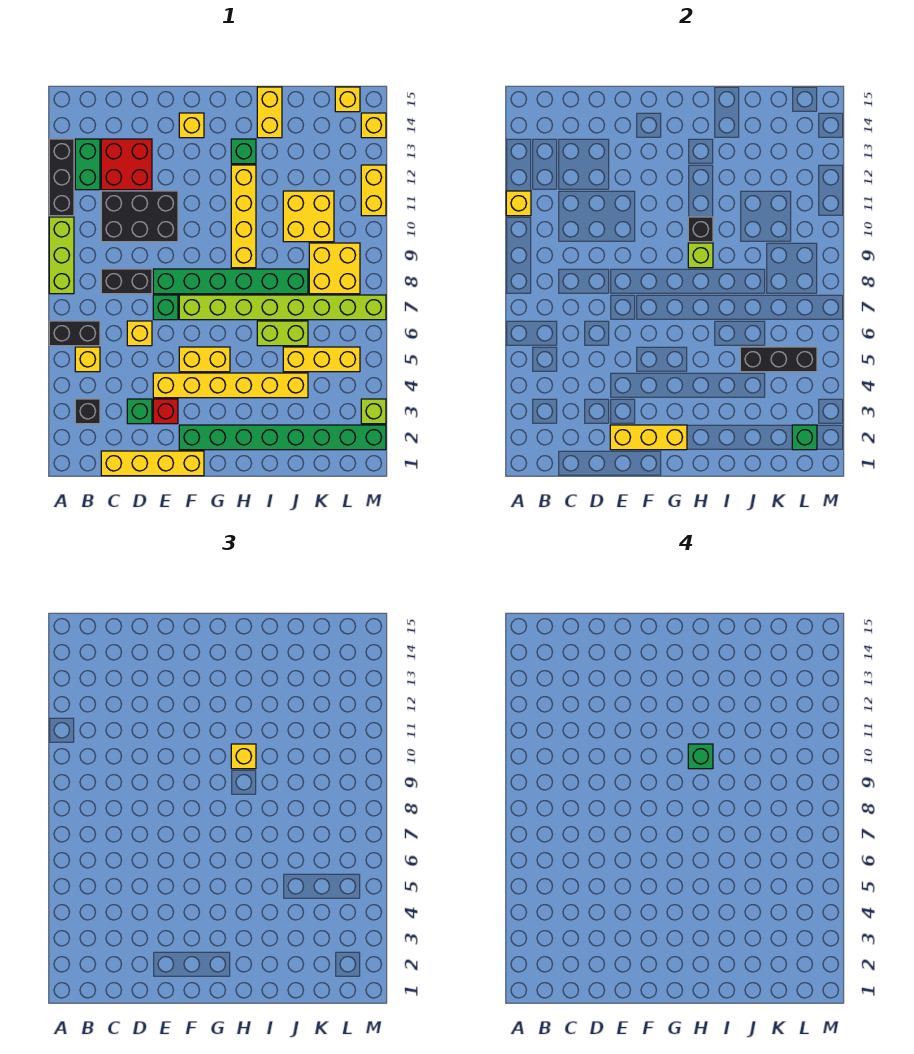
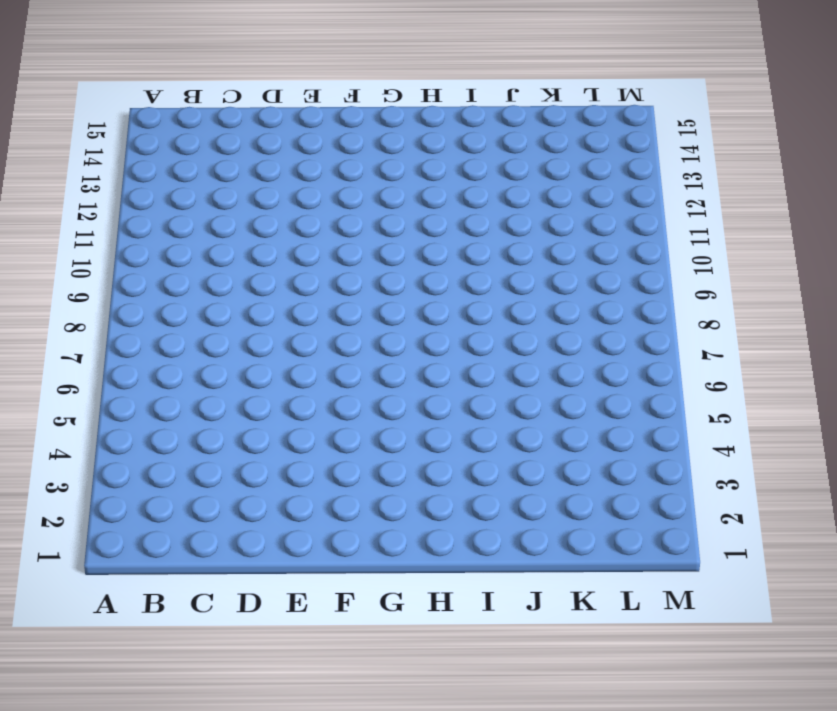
none -> black 1x2 brick [49,321,100,346]
none -> lime 1x3 brick [49,217,74,294]
none -> black 1x3 brick [49,139,74,216]
none -> black 1x1 brick [75,399,100,424]

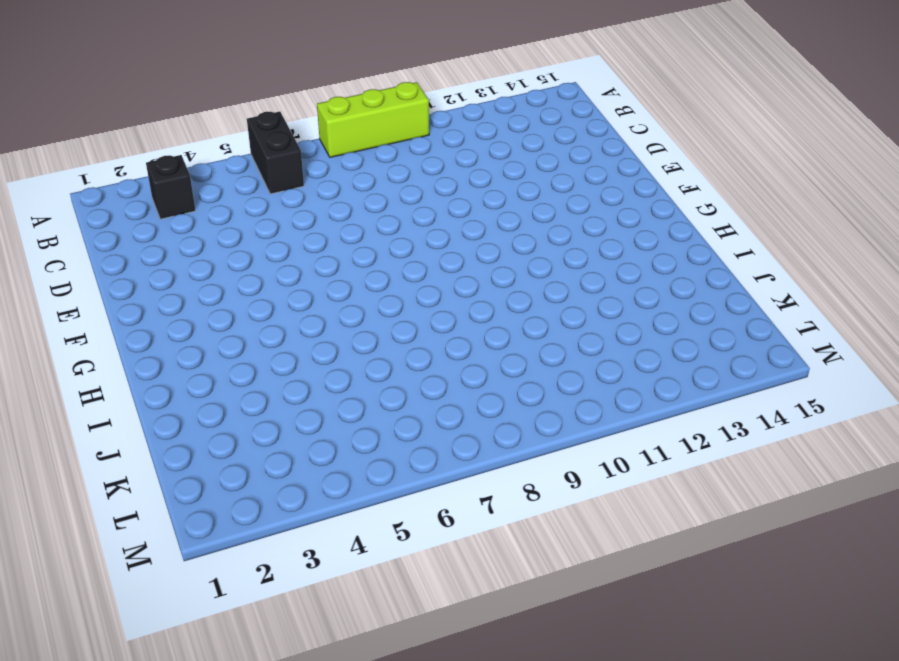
none -> black 1x3 brick [49,139,74,216]
none -> yellow 1x1 brick [75,347,100,372]
none -> green 1x2 brick [75,139,100,190]
none -> yellow 1x4 brick [101,451,204,476]

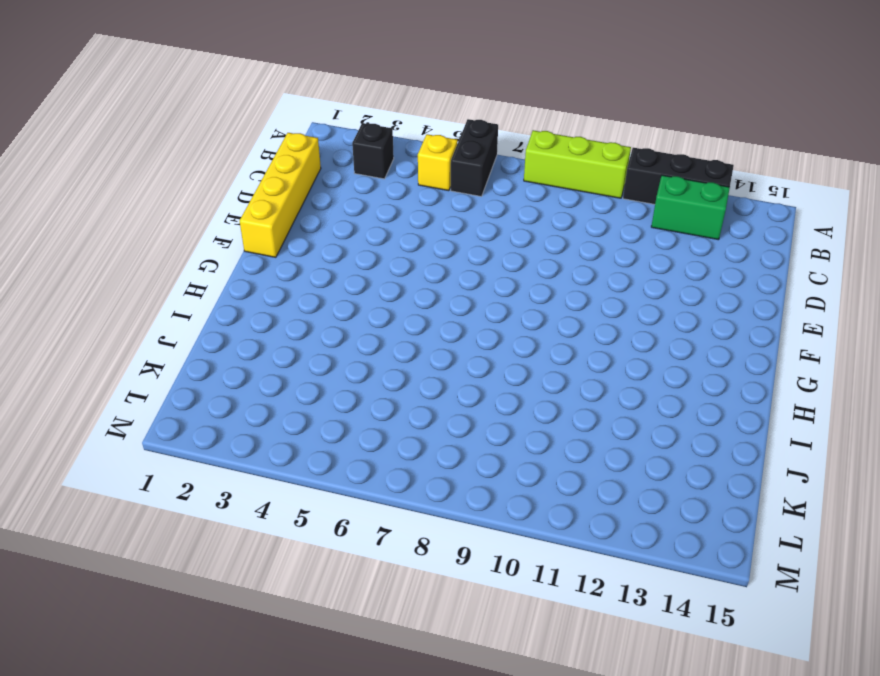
none -> black 1x2 brick [101,269,152,294]
none -> black 2x3 brick [101,191,178,242]
none -> red 2x2 brick [101,139,152,190]
none -> green 1x1 brick [127,399,152,424]

